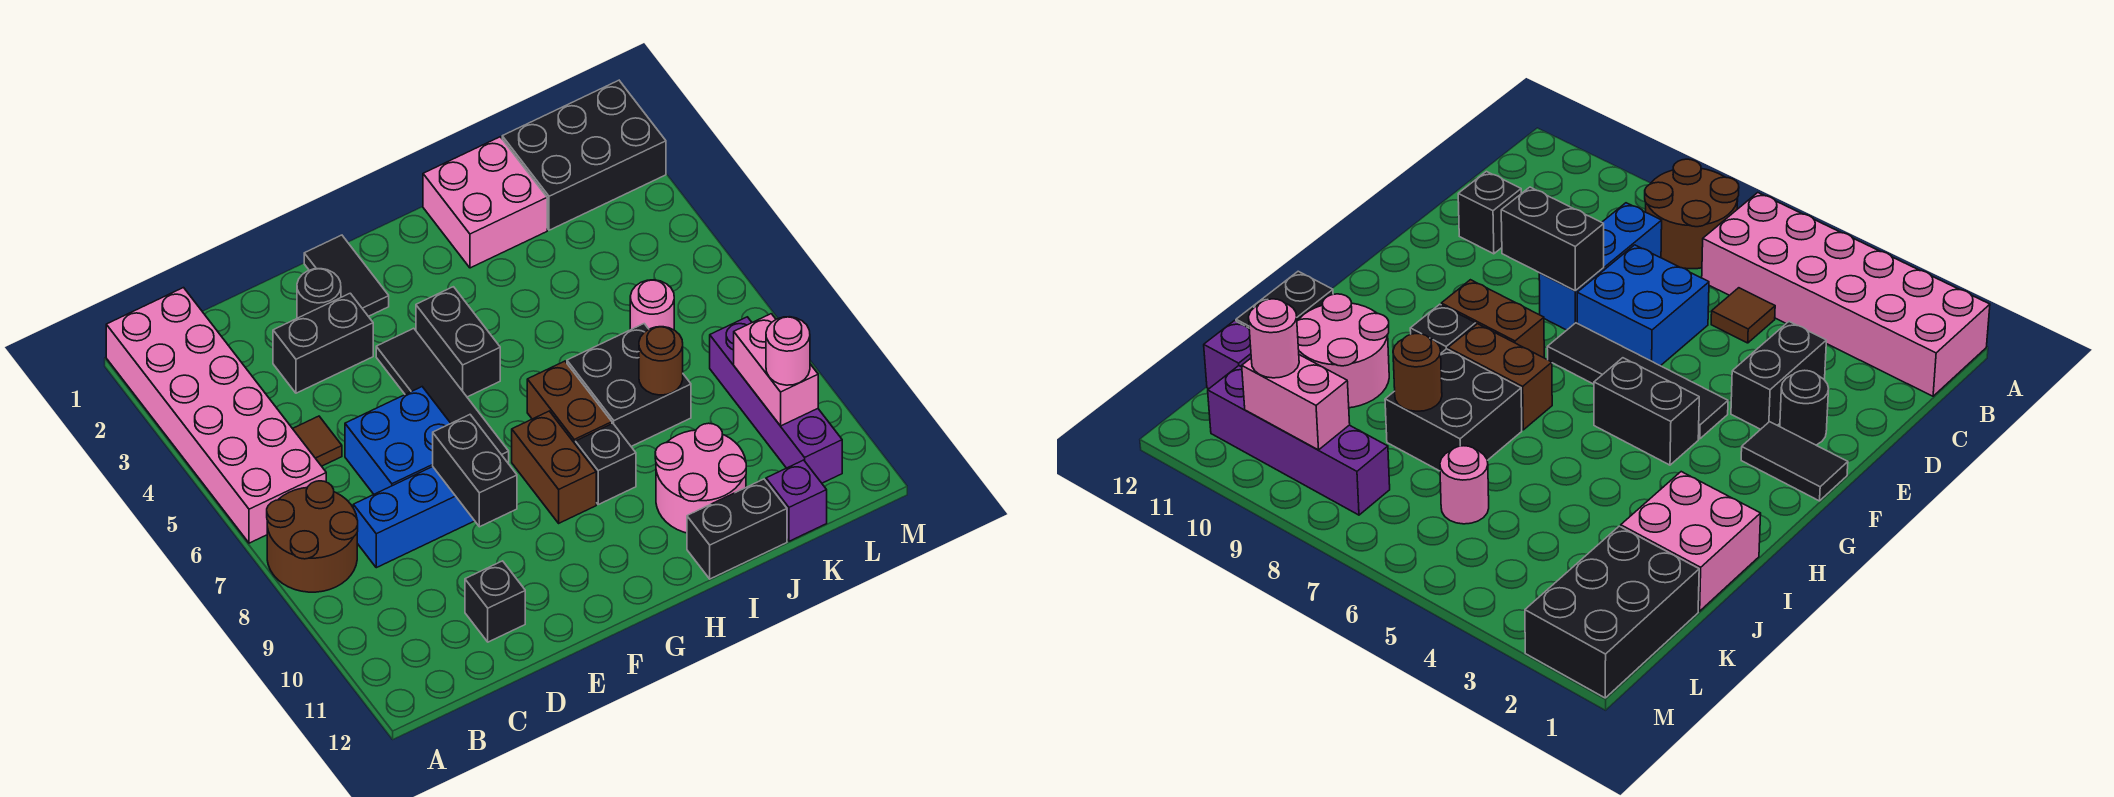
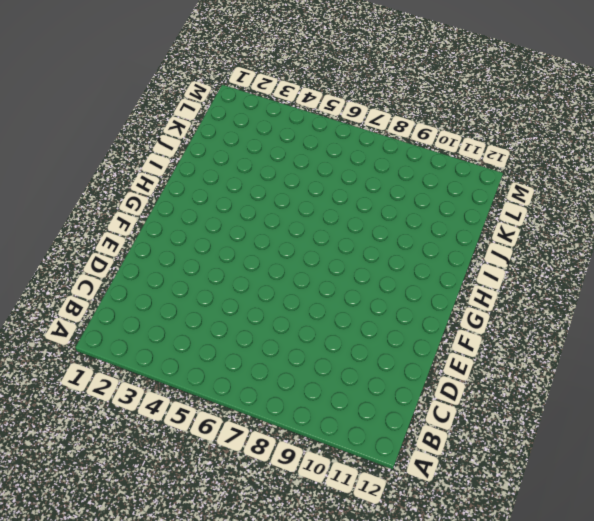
none -> pink 2x6 brick [106,288,326,543]
none -> brown 2x2 round brick [267,481,358,592]
none -> brown 1x1 tile [293,416,342,466]

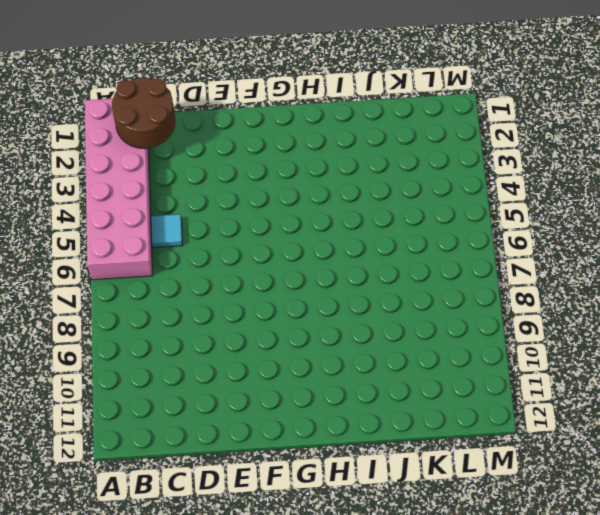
brown 2x2 round brick [112,78,175,149] -> brown 2x2 round brick moved to [267,481,358,592]
cyan 1x1 tile [151,214,183,248] -> brown 1x1 tile [293,416,342,466]
none -> blue 1x3 brick [353,467,474,568]
none -> black 1x2 brick [273,293,373,393]
none -> blue 2x2 brick [345,387,451,494]

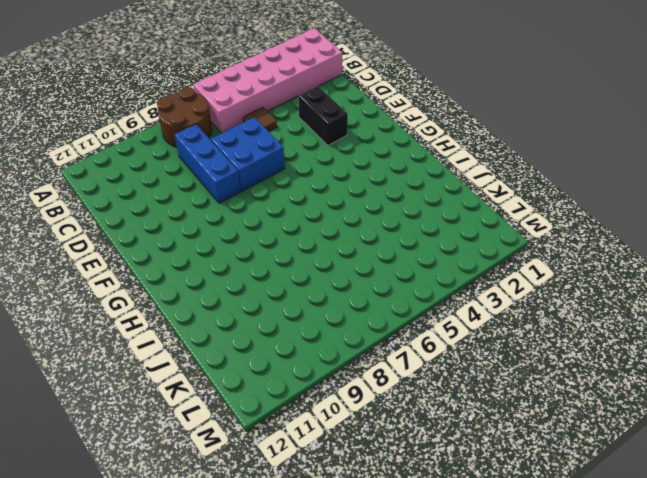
none -> black 1x1 brick [465,561,525,642]
none -> black 1x1 round brick [297,269,341,318]
none -> black 1x2 tile [304,235,389,316]

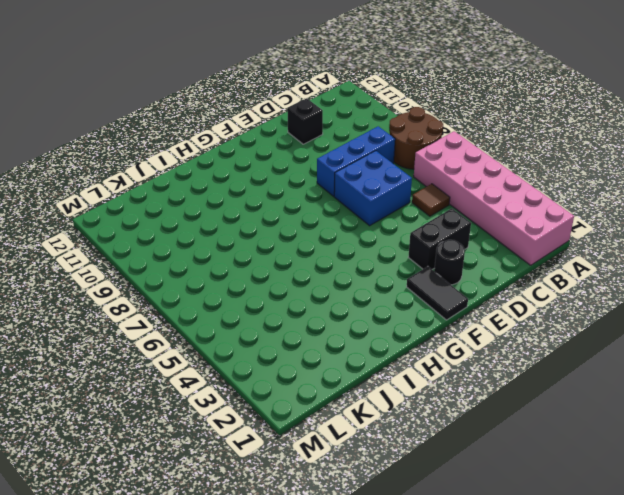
none -> black 1x4 tile [376,328,509,463]
none -> black 1x2 brick [416,287,500,397]
none -> brown 1x2 brick [512,411,596,523]

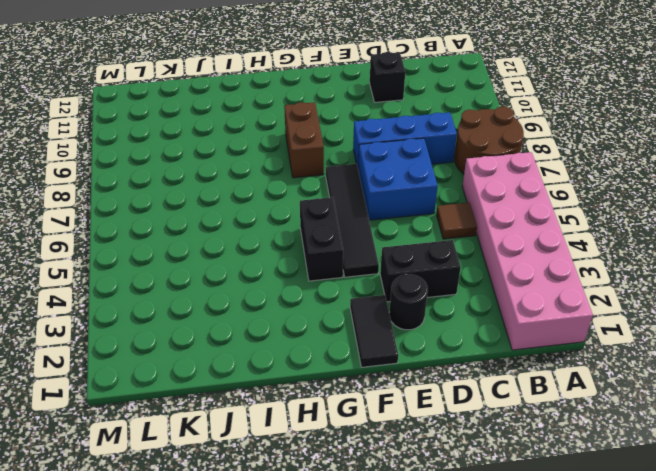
none -> brown 1x2 brick [527,361,612,443]
none -> black 1x1 brick [575,423,636,504]
none -> pink 2x2 brick [423,137,547,268]

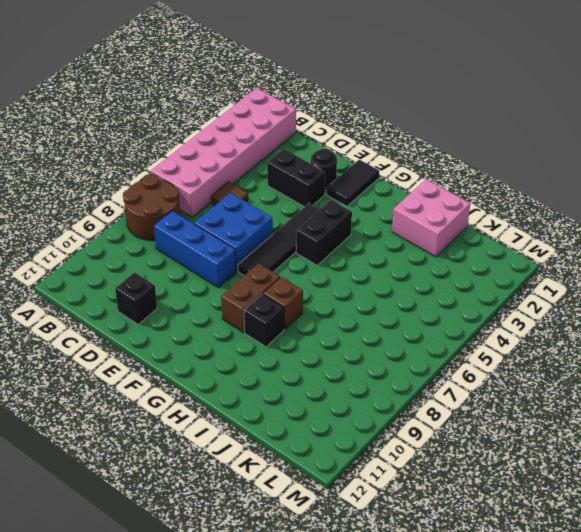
brown 1x1 brick [263,277,303,329] -> brown 1x2 brick [527,361,612,443]
none -> black 2x2 brick [567,324,691,446]
none -> pink 2x2 round brick [655,423,746,533]
none -> black 1x2 brick [687,479,787,579]

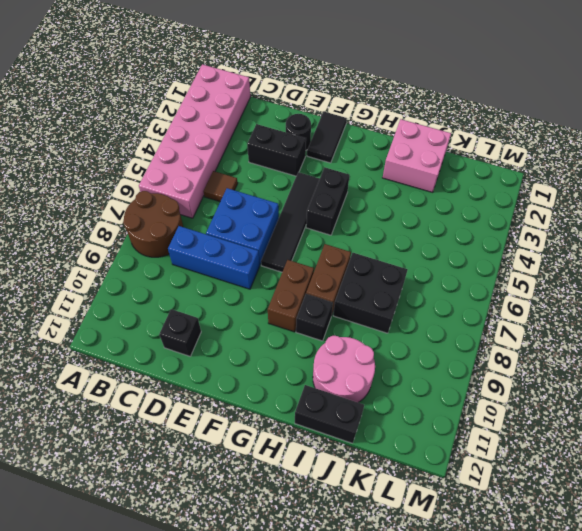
none -> black 2x3 brick [502,80,666,230]
none -> pink 1x1 round brick [630,280,674,330]
none -> purple 1x1 brick [766,460,827,541]

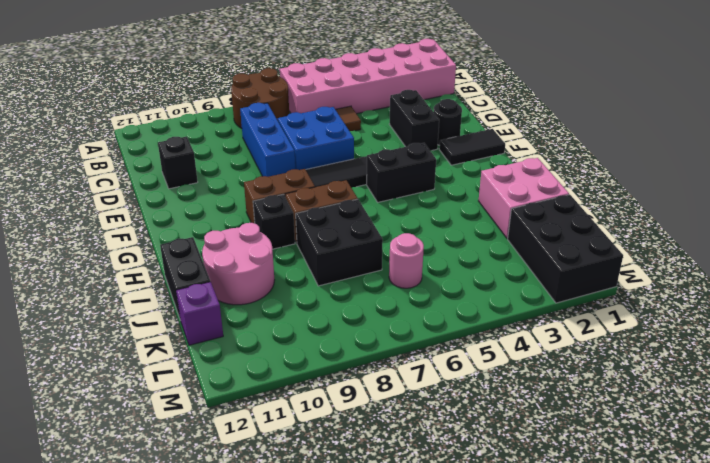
none -> purple 1x4 brick [710,317,842,483]
none -> black 1x2 brick [433,415,517,527]
none -> brown 1x1 round brick [639,327,683,395]

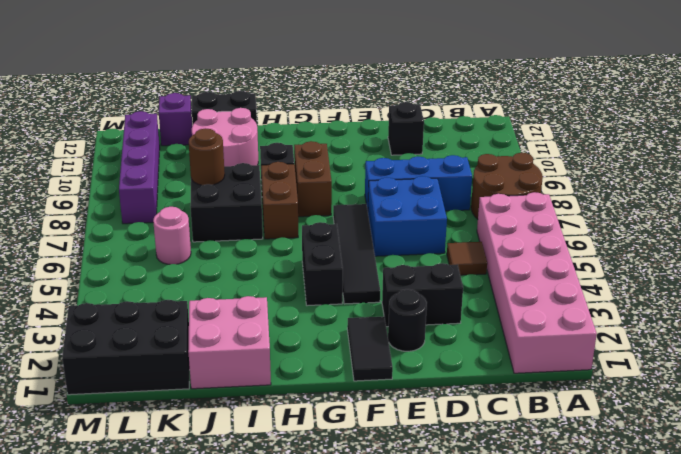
none -> black 1x2 brick [433,415,517,527]
none -> pink 1x2 brick [734,314,818,426]
none -> pink 1x1 round brick [766,317,810,385]

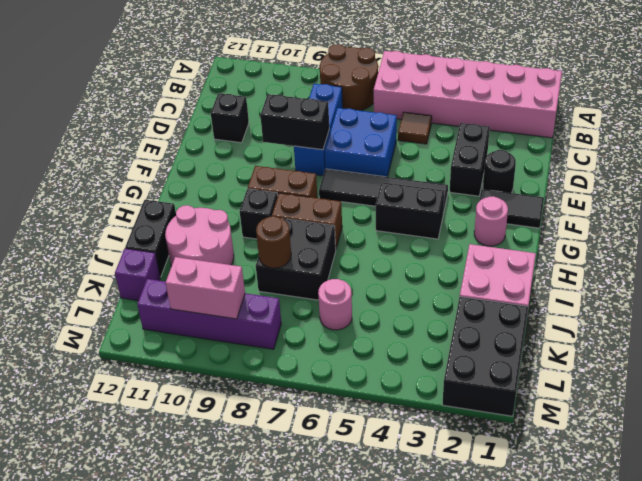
pink 1x1 round brick [474,196,508,246] -> pink 1x1 round brick moved to [766,317,810,385]

